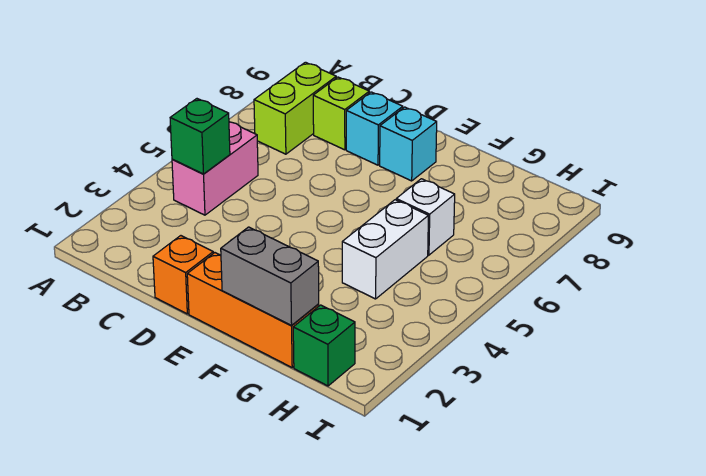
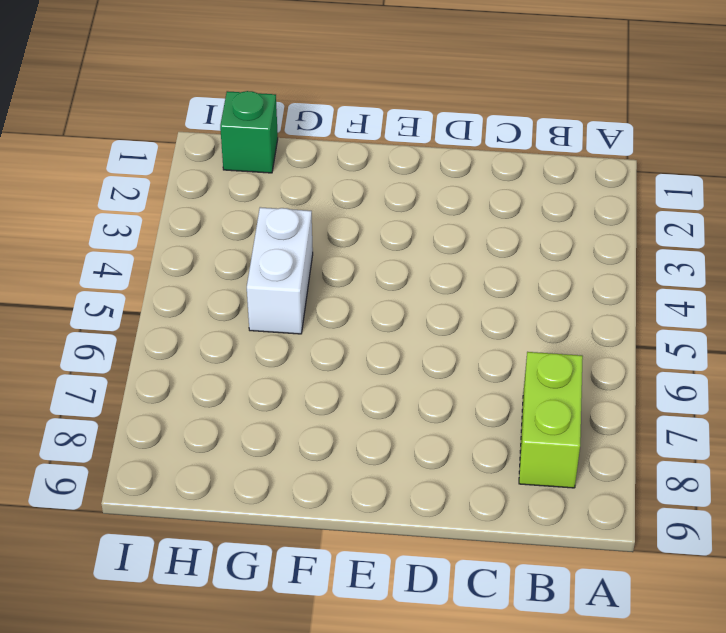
none -> pink 1x2 brick [172,122,258,215]
none -> lime 1x1 brick [313,77,369,150]
none -> orange 1x1 brick [153,236,213,314]

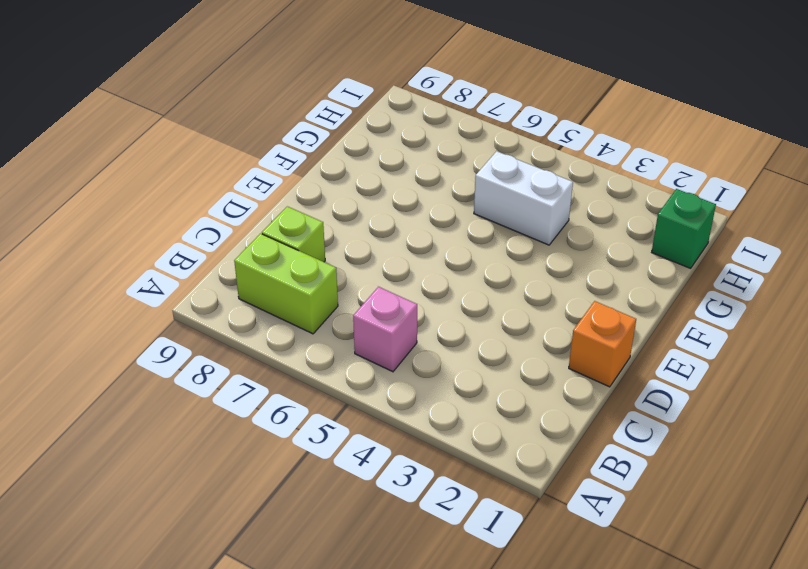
pink 1x1 brick [353,287,417,372] -> pink 1x2 brick [172,122,258,215]
none -> cyan 1x1 brick [346,92,403,165]
none -> orange 1x3 brick [187,253,319,367]
none -> cyan 1x1 brick [380,107,437,181]

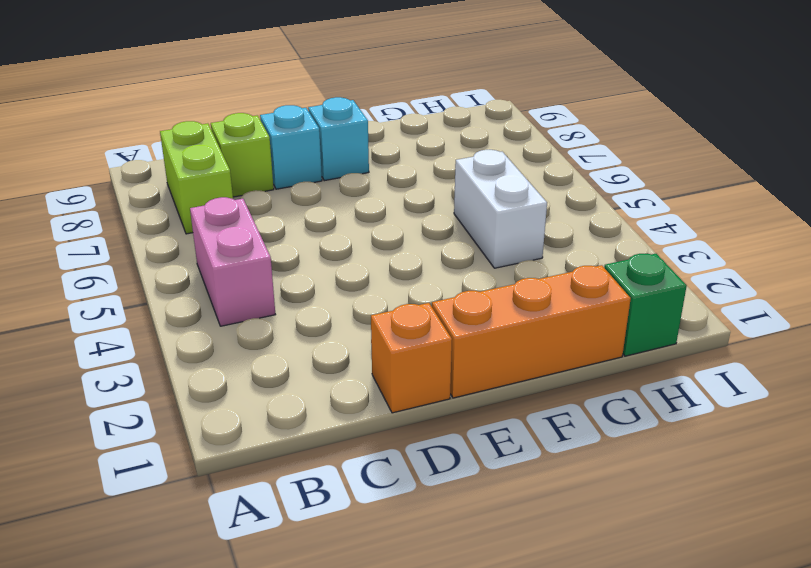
none -> white 1x1 brick [396,179,455,255]
none -> green 1x1 brick [170,99,230,174]
none -> grey 1x2 brick [221,227,319,325]

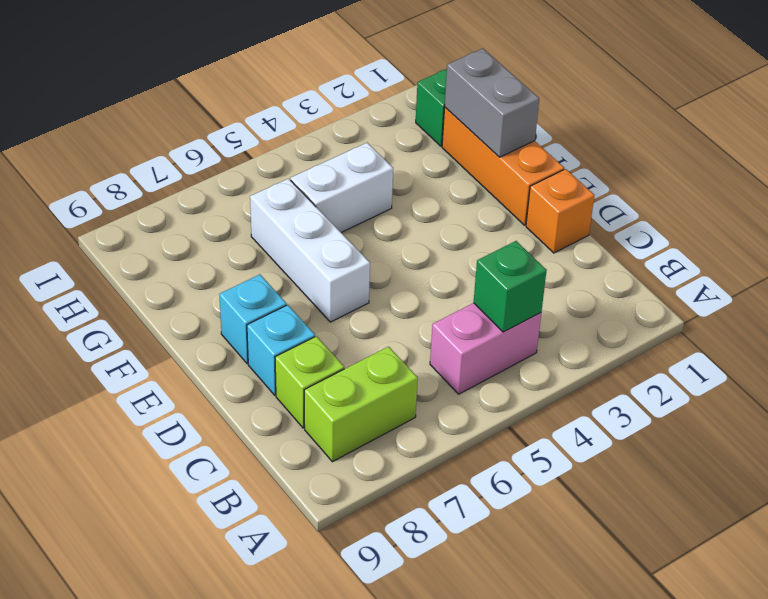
white 1x3 brick [250,179,370,322] -> white 1x1 brick [396,179,455,255]

